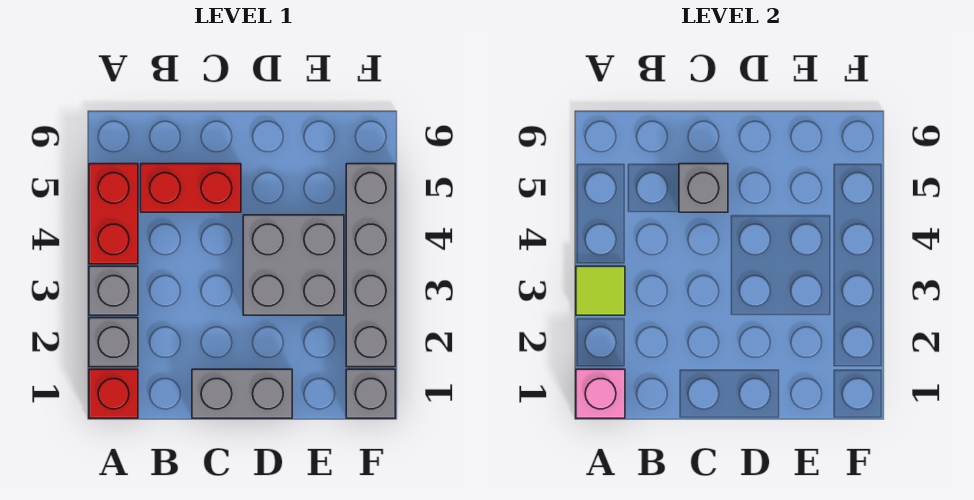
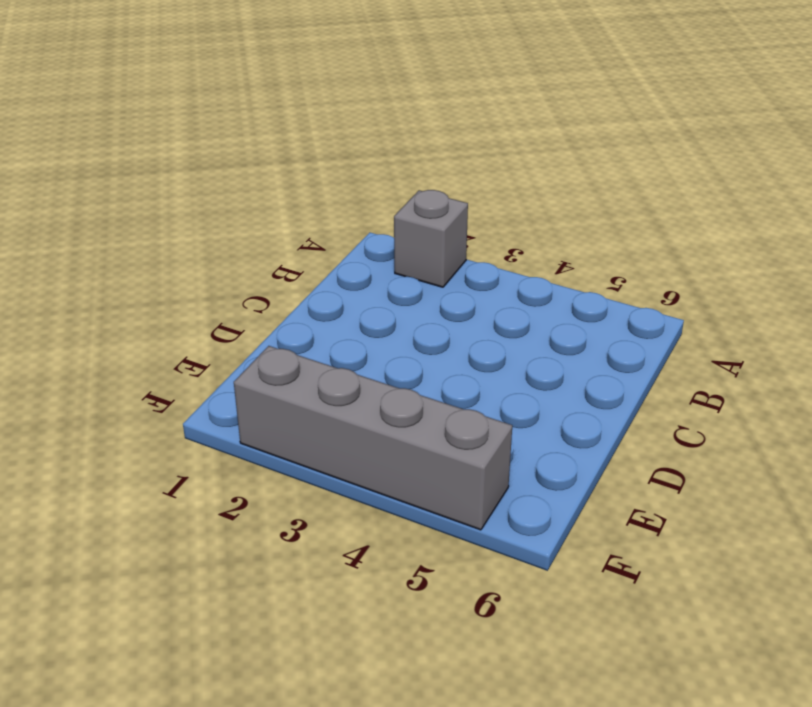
none -> red 1x1 brick [89,369,138,418]
none -> grey 1x1 brick [89,266,138,315]
none -> red 1x2 brick [89,164,138,264]

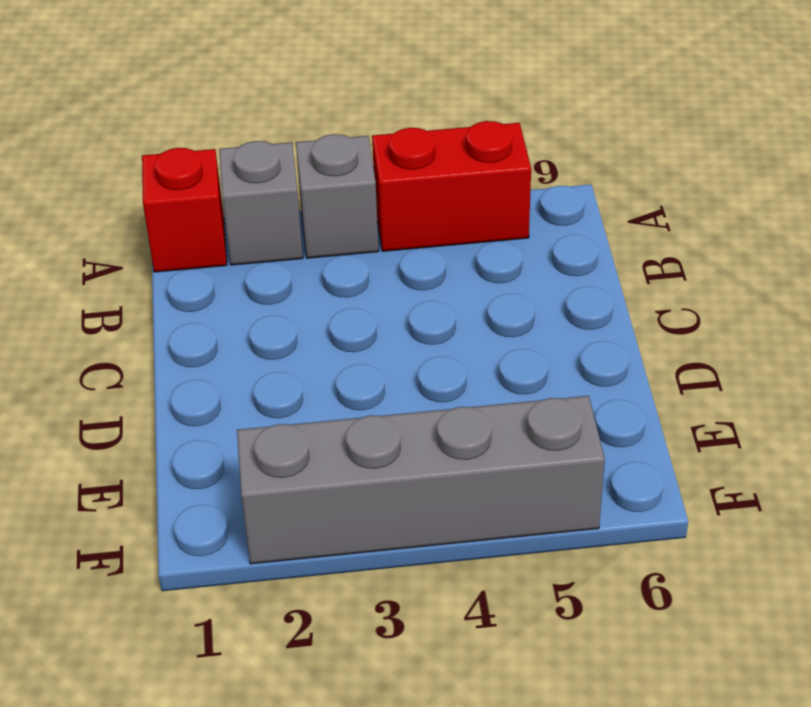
none -> red 1x2 brick [141,164,241,212]
none -> grey 1x2 brick [192,369,292,418]
none -> grey 2x2 brick [243,215,344,315]

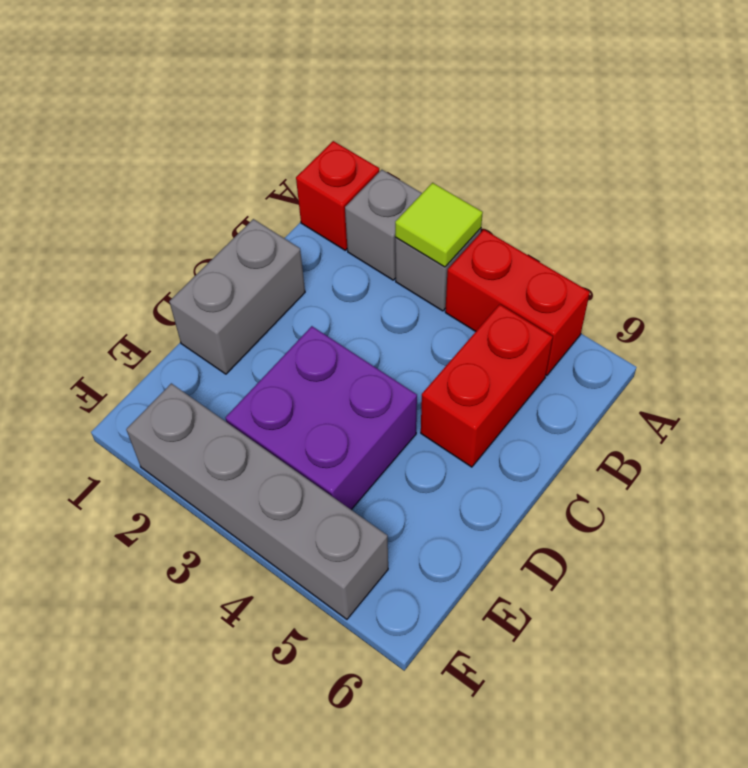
purple 2x2 brick [226,326,417,510] -> grey 2x2 brick [243,215,344,315]
none -> grey 1x1 brick [346,369,395,418]
none -> pink 1x1 brick [576,369,625,418]
none -> grey 1x1 brick [679,164,728,212]

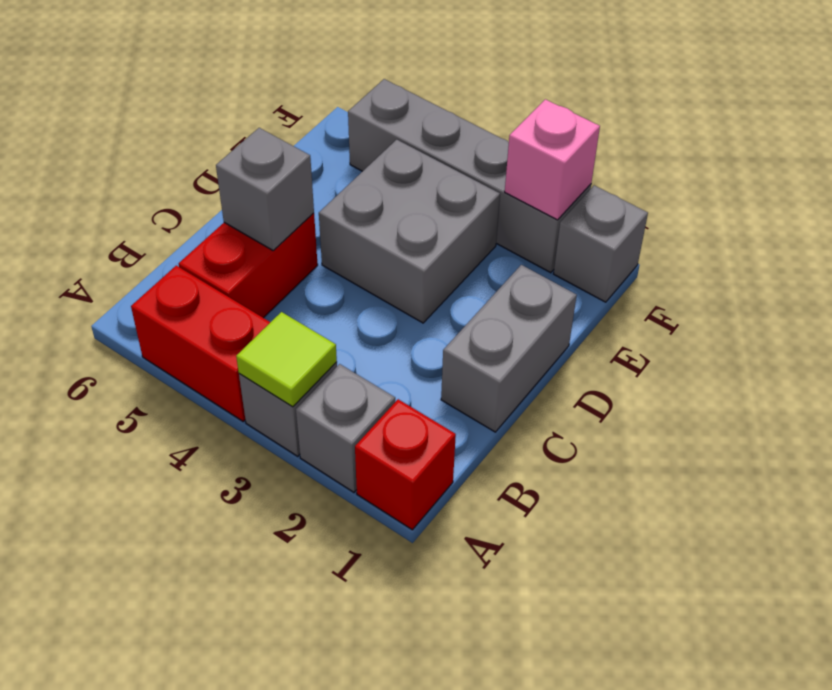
pink 1x1 brick [505,99,600,220] -> pink 1x1 brick moved to [576,369,625,418]

